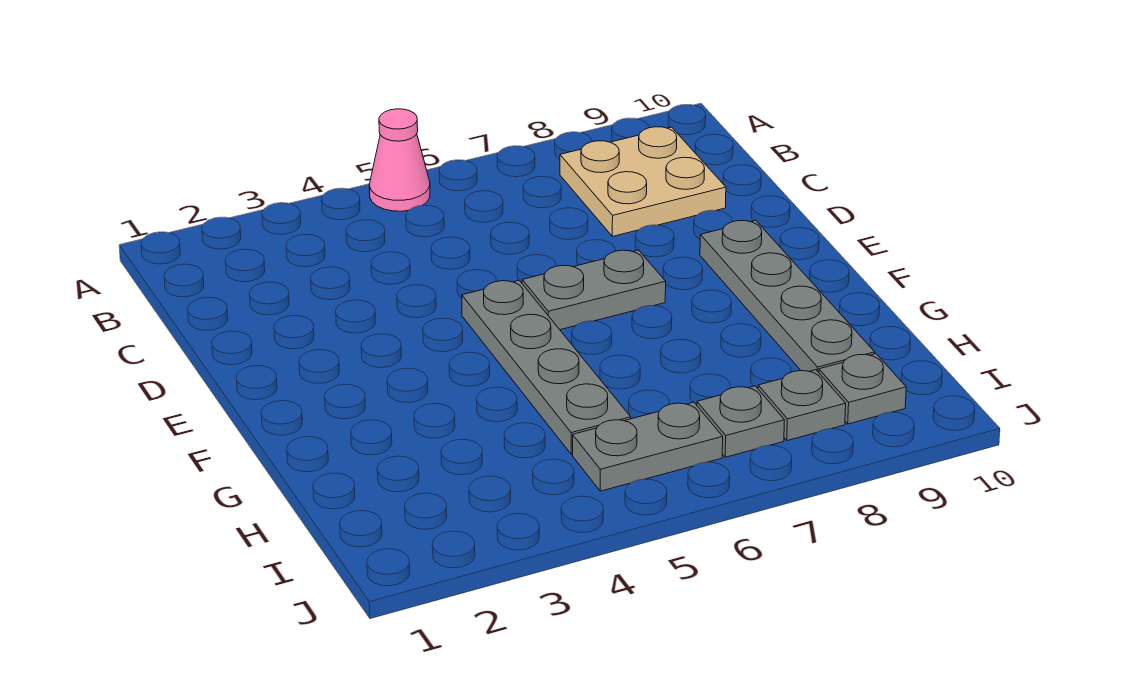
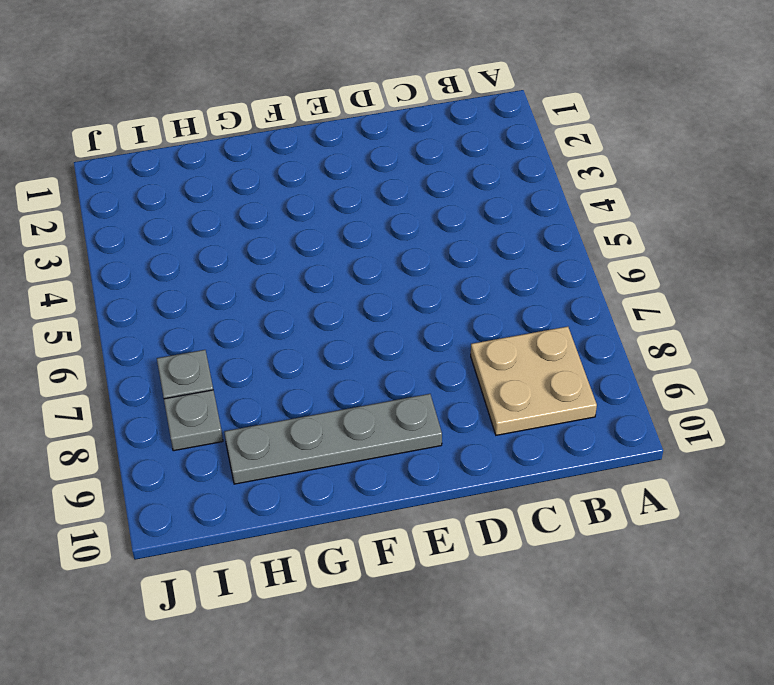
none -> pink 1x1 cone [369,109,430,211]
none -> grey 1x4 plate [462,280,631,454]

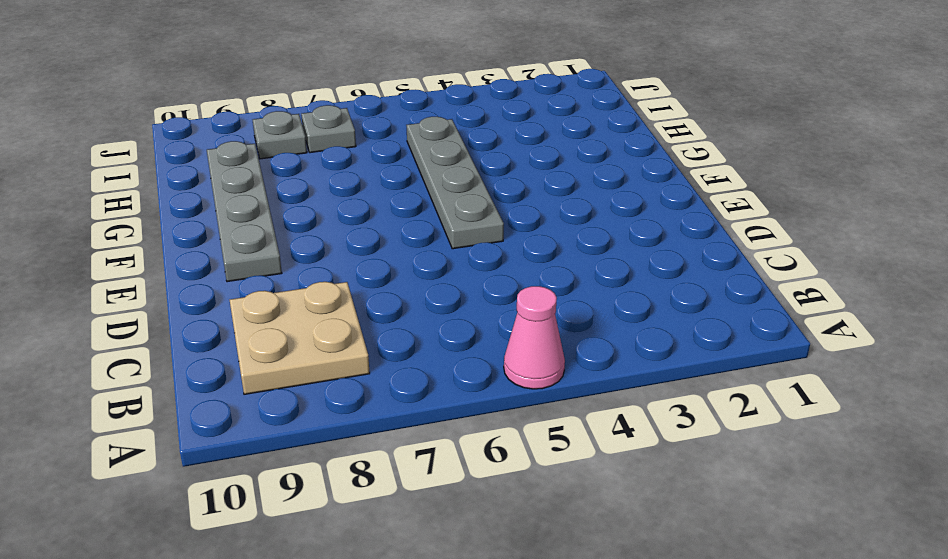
none -> grey 1x2 plate [522,250,666,330]
none -> grey 1x2 plate [573,402,723,491]

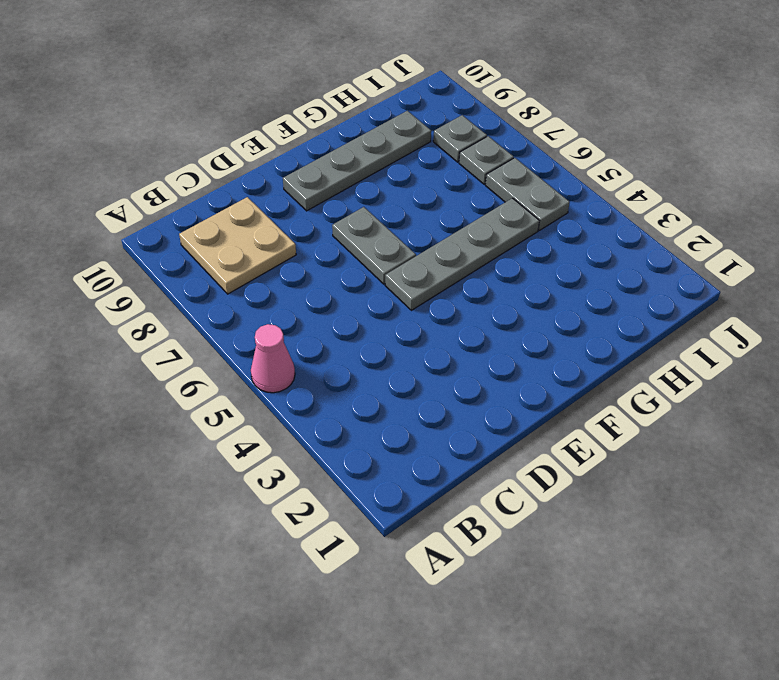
none -> grey 1x1 plate [819,354,906,424]

